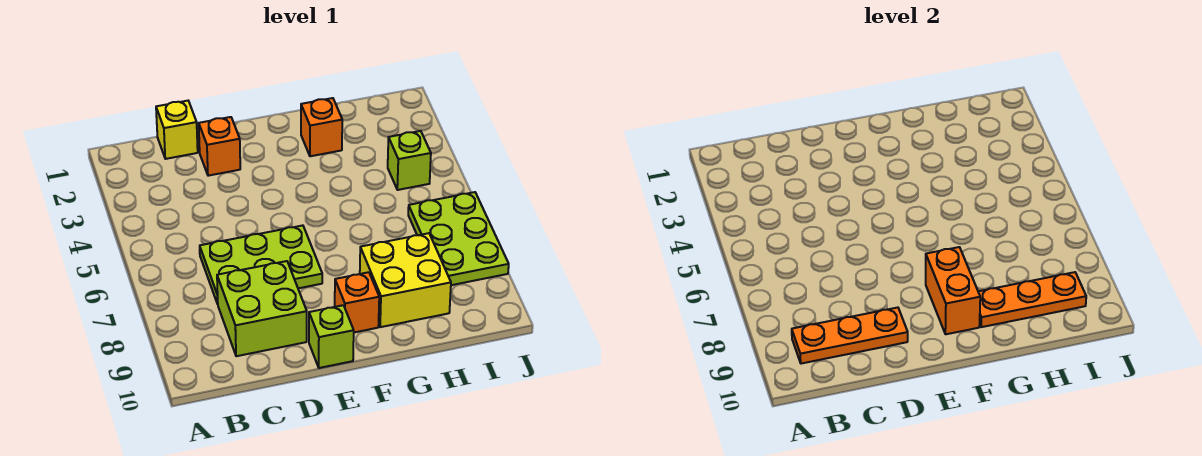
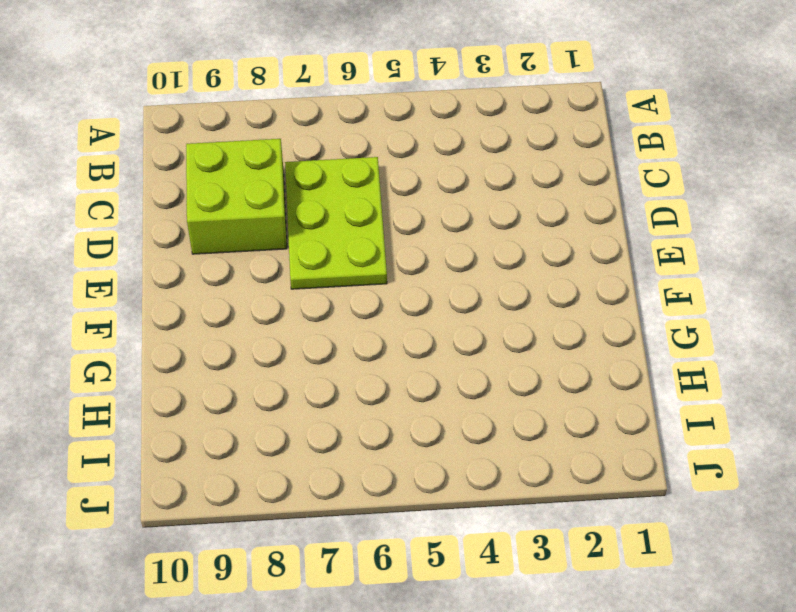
none -> yellow 1x1 brick [156,101,198,159]
none -> orange 1x1 brick [199,117,240,176]
none -> lime 1x1 brick [309,305,354,368]

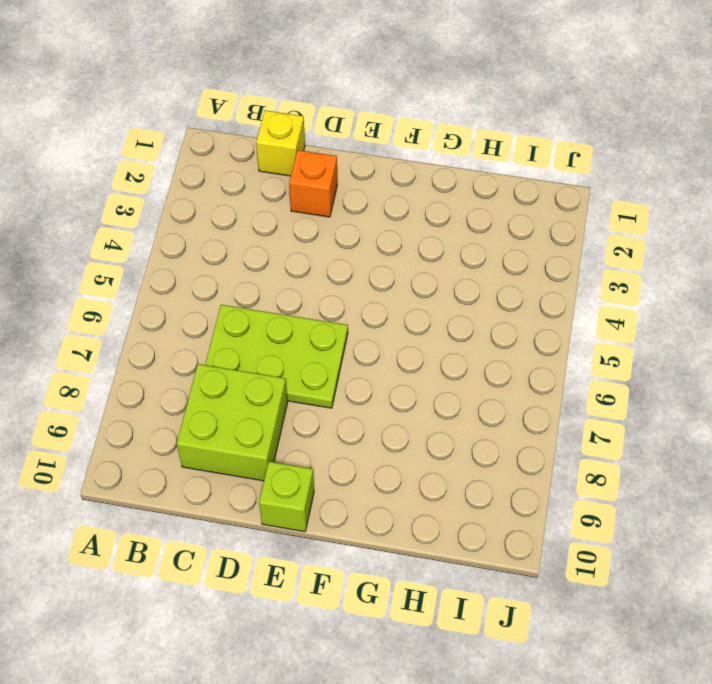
none -> orange 1x1 brick [335,272,379,332]
none -> orange 1x1 brick [301,98,342,156]
none -> yellow 2x2 brick [360,233,451,327]

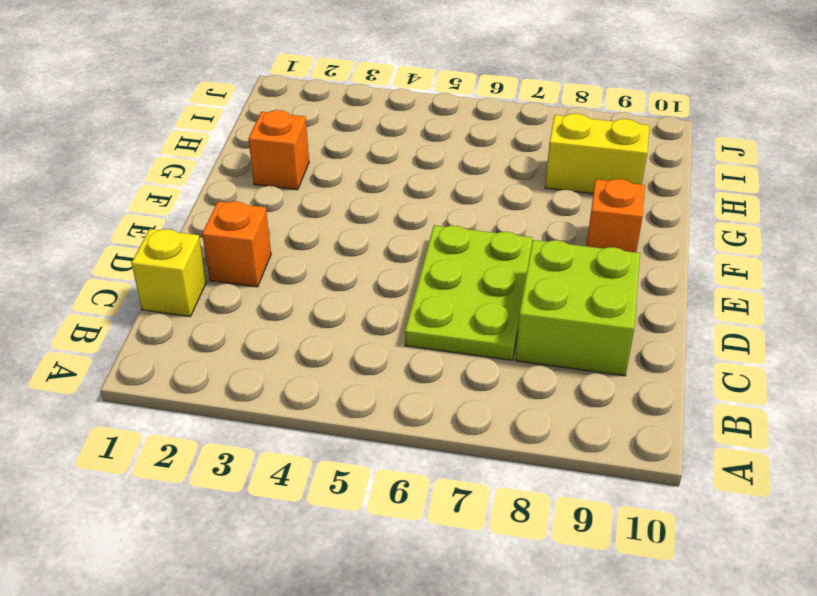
yellow 1x2 brick [545,114,649,194] -> yellow 2x2 brick [360,233,451,327]
none -> lime 1x1 brick [309,305,354,368]
none -> lime 1x1 brick [388,131,431,190]
none -> lime 2x3 plate [408,192,509,285]

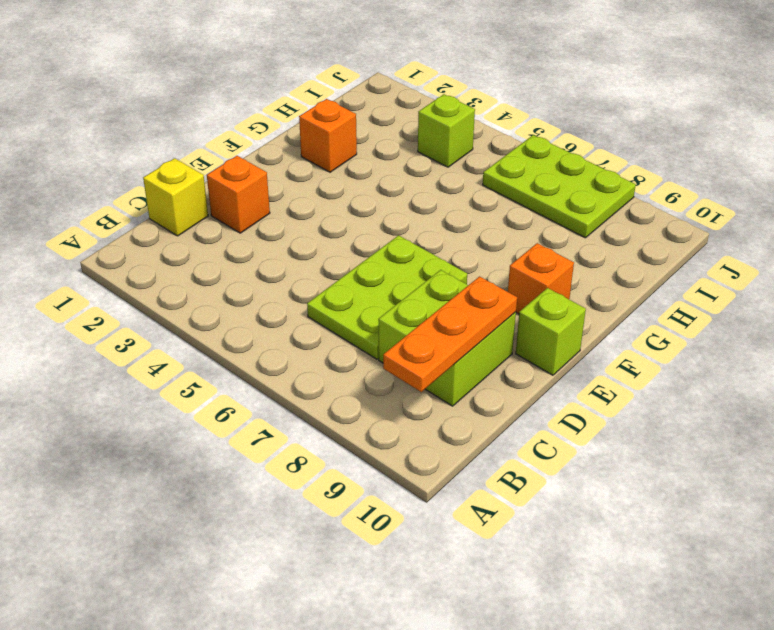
none -> yellow 2x2 brick [360,233,451,327]
none -> orange 1x2 brick [926,247,980,334]
none -> orange 1x3 plate [978,272,1086,327]

